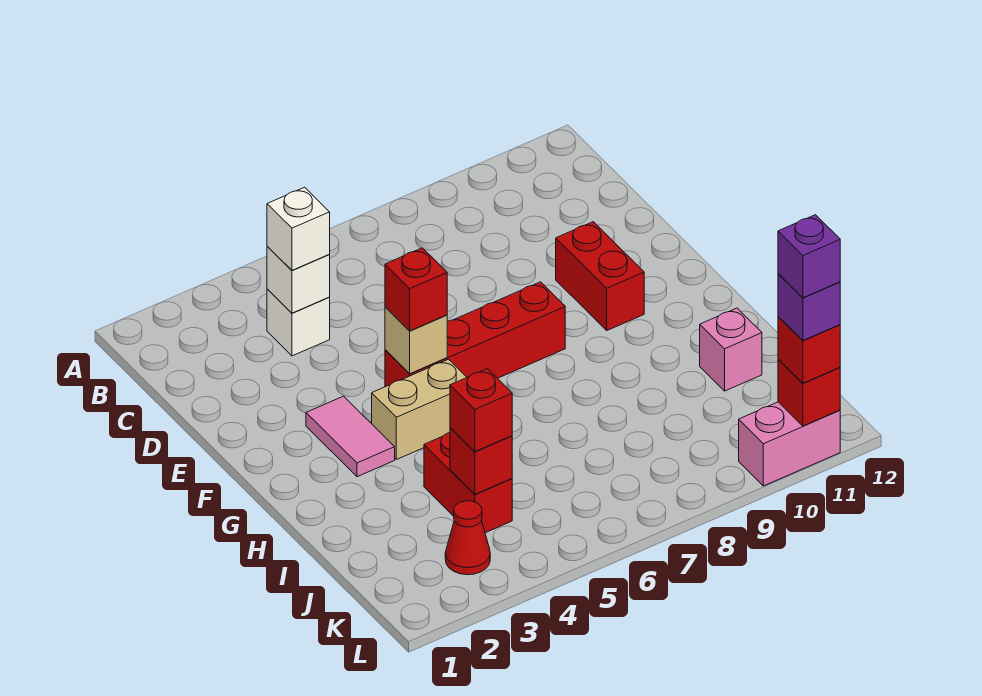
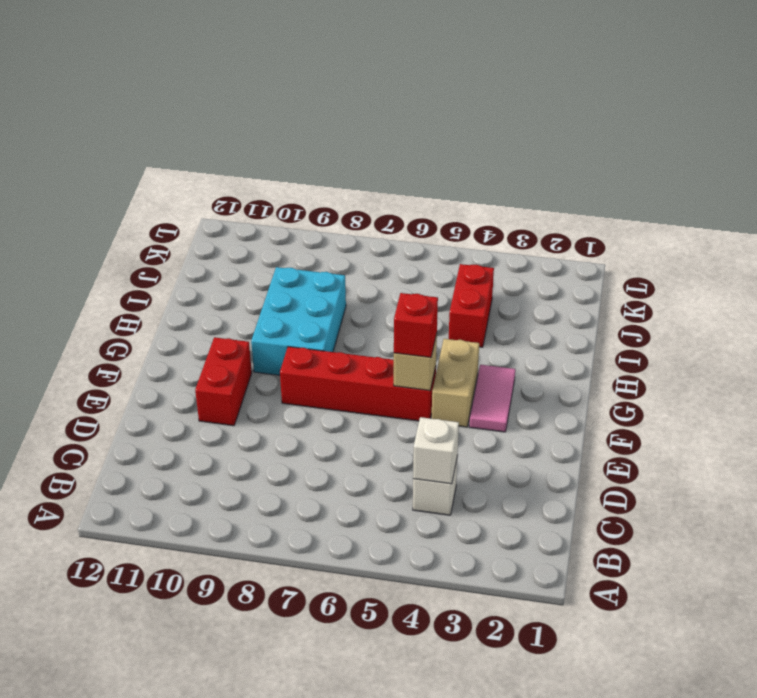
tan 1x2 brick [432,339,479,427] -> tan 1x2 brick turned to [372,359,467,460]
cyan 2x3 brick [251,267,346,375] -> none
none -> pink 1x1 brick [700,308,762,391]
none -> red 1x1 cone [445,501,490,575]
none -> pink 1x2 brick [739,402,840,486]

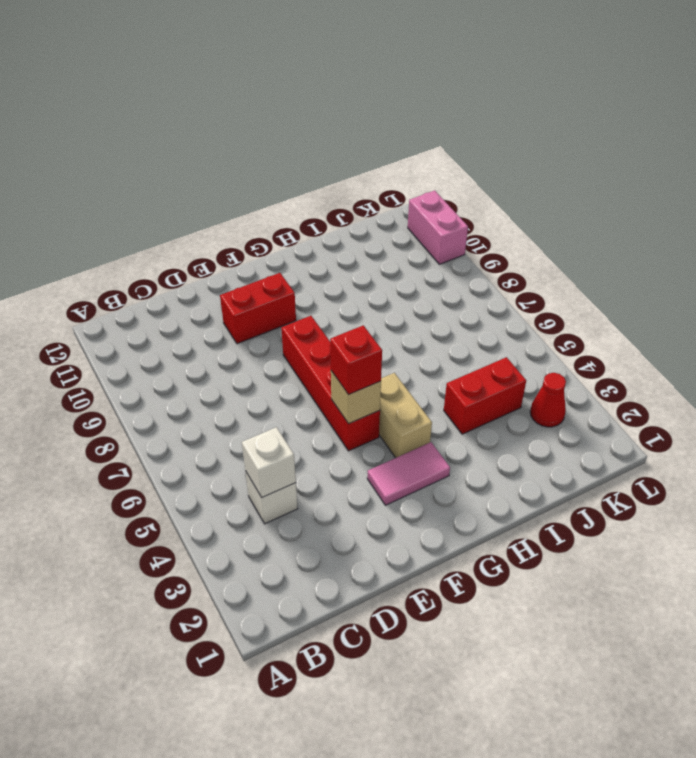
none -> pink 1x1 brick [700,308,762,391]
none -> red 1x1 brick [450,428,512,494]
none -> red 1x1 brick [778,360,840,426]

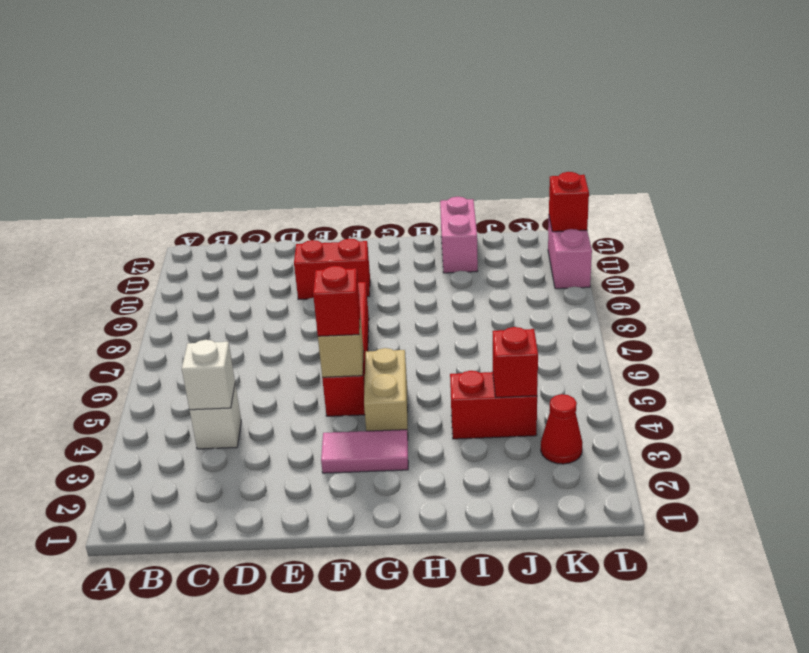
pink 1x2 brick [440,197,478,273] -> pink 1x1 brick [700,308,762,391]
none -> white 1x1 brick [267,187,330,271]
none -> red 1x1 brick [450,369,512,452]
none -> red 1x1 brick [778,317,840,383]

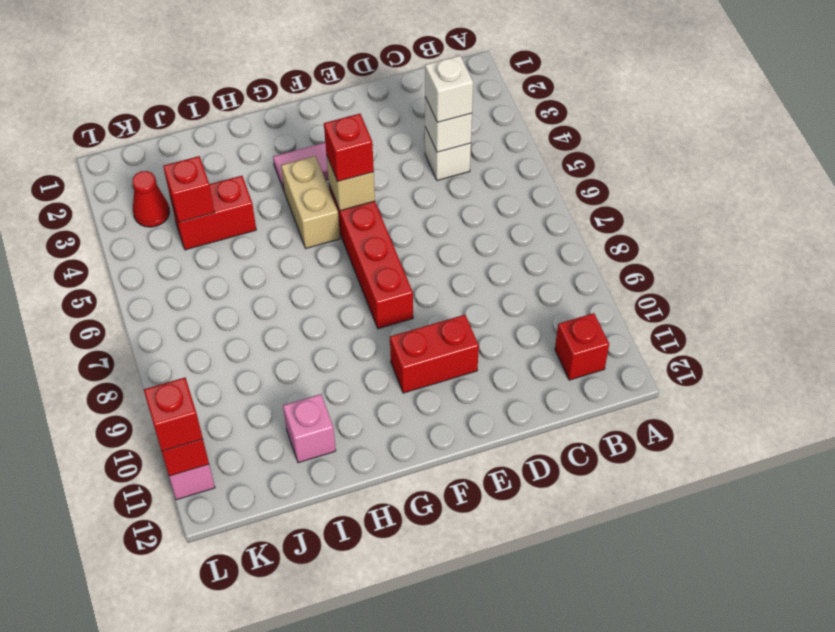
red 1x1 brick [555,313,609,380] -> red 1x1 brick moved to [450,369,512,452]
none -> purple 1x1 brick [778,274,840,340]
none -> purple 1x1 brick [778,215,840,298]

